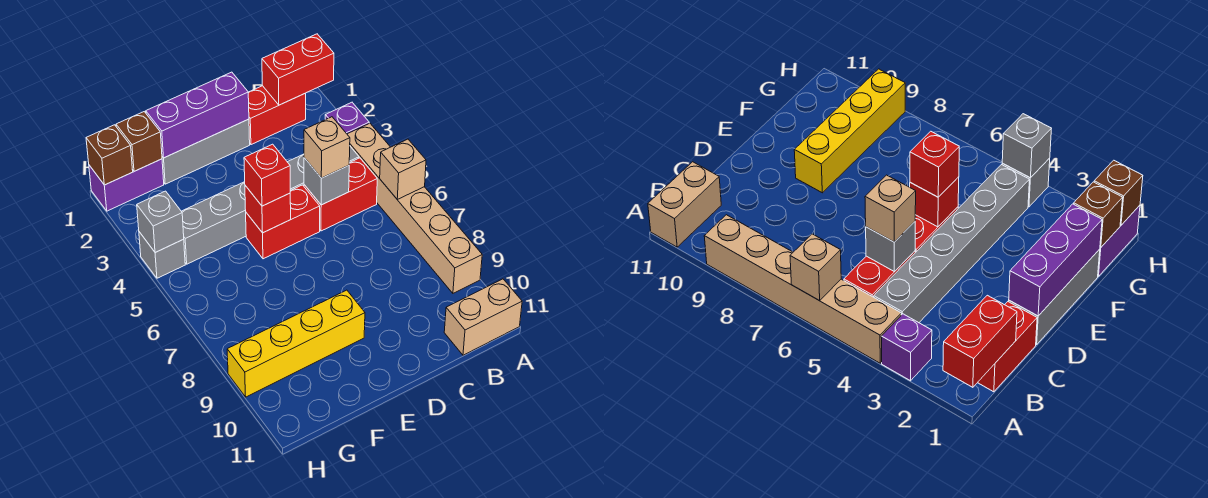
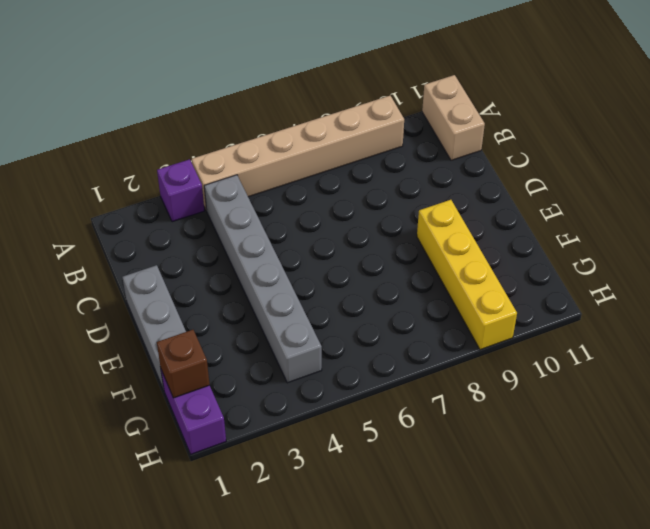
none -> red 1x2 brick [248,86,306,145]
none -> red 1x2 brick [304,158,377,231]
none -> red 1x2 brick [246,185,320,259]

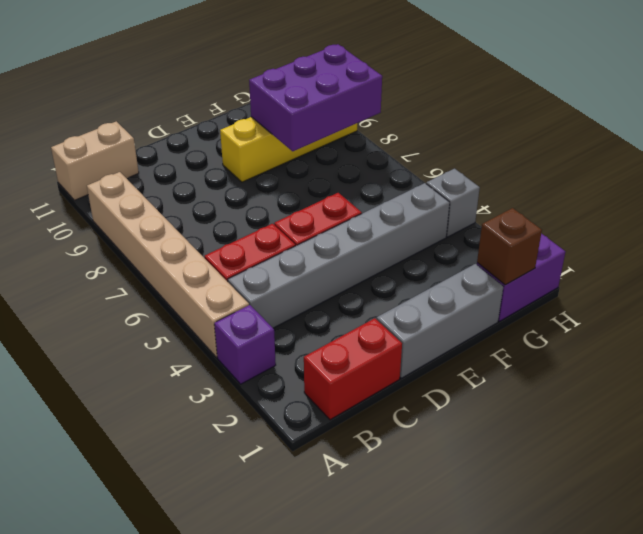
purple 2x3 brick [249,44,382,151] -> none
none -> red 1x2 brick [262,34,334,105]
none -> tan 1x1 brick [380,139,426,199]
none -> grey 1x1 brick [304,158,349,205]

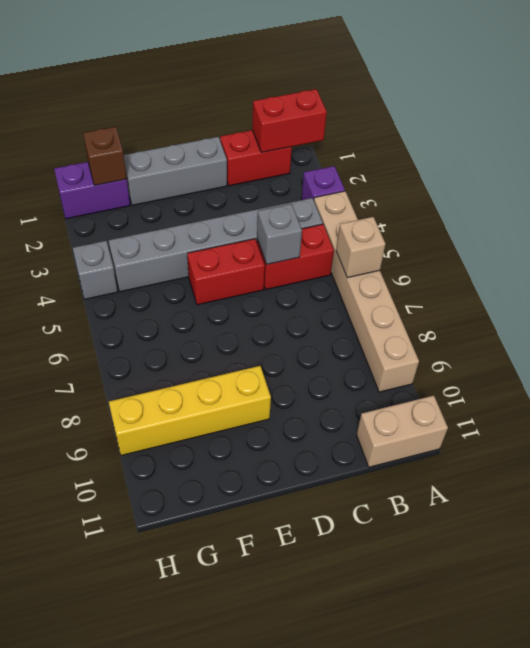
none -> purple 1x3 brick [146,72,249,158]
none -> red 1x1 brick [245,186,291,233]
none -> brown 1x1 brick [86,125,133,185]

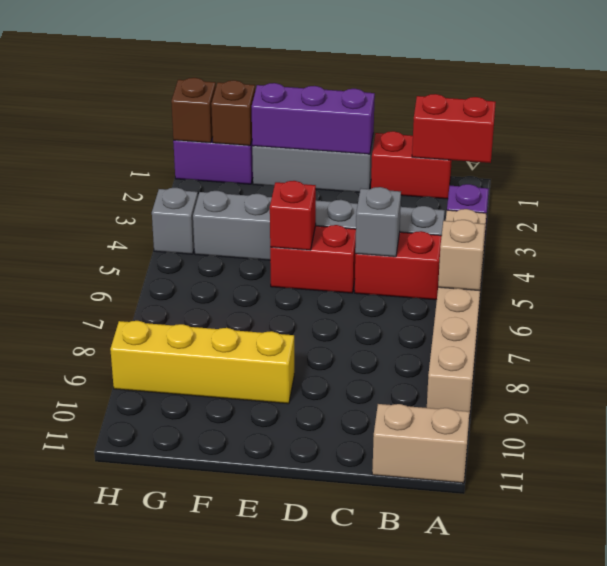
none -> grey 1x1 brick [137,191,184,253]
none -> tan 1x1 brick [304,117,350,178]
none -> red 1x1 brick [244,144,290,206]

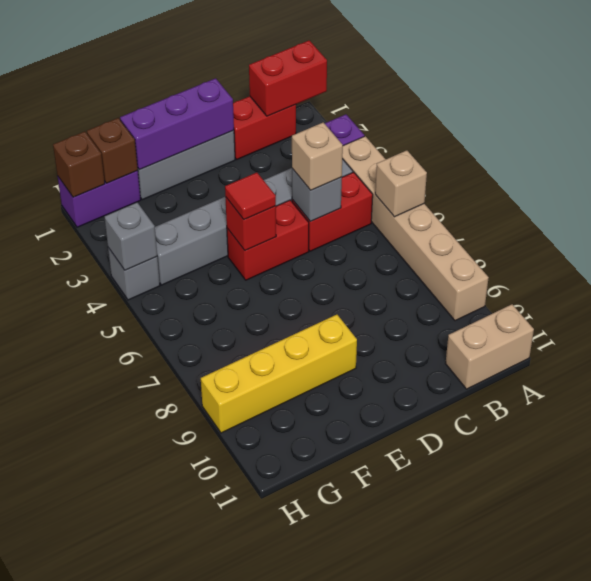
red 1x1 tile [225,173,276,220] -> red 1x1 brick [244,144,290,206]

